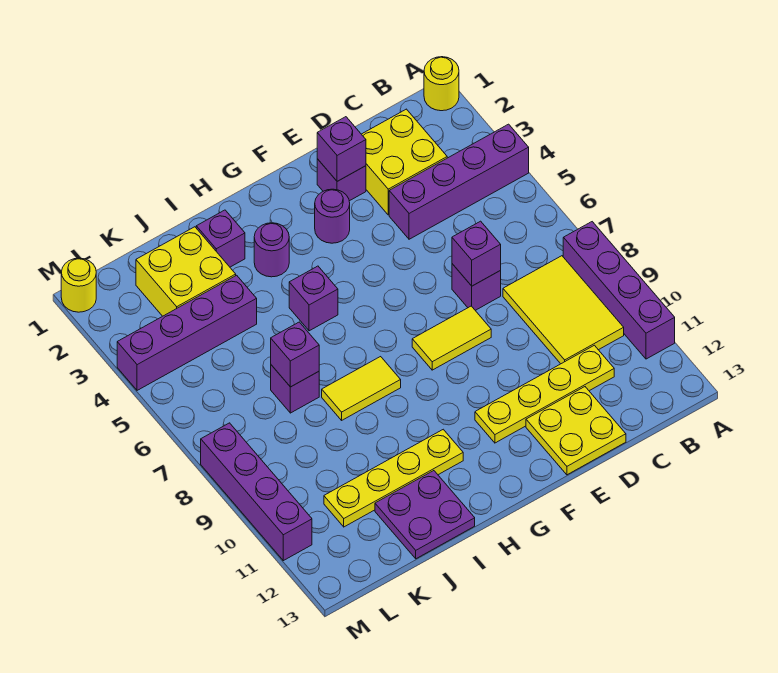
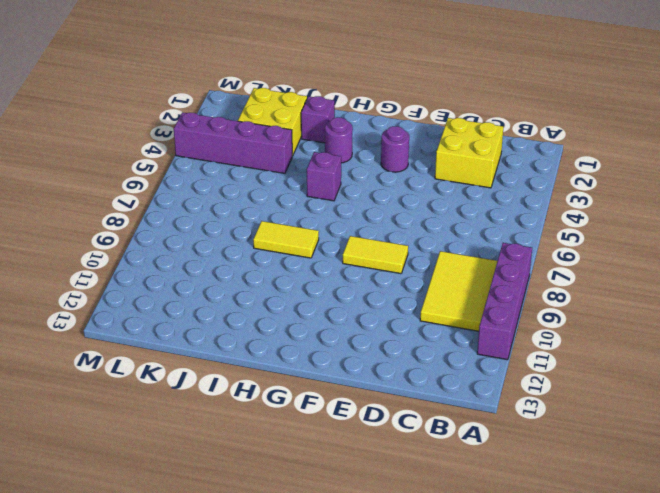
none -> yellow 1x1 round brick [424,57,459,111]
none -> purple 1x4 brick [389,124,529,239]
none -> yellow 1x4 plate [475,345,614,443]

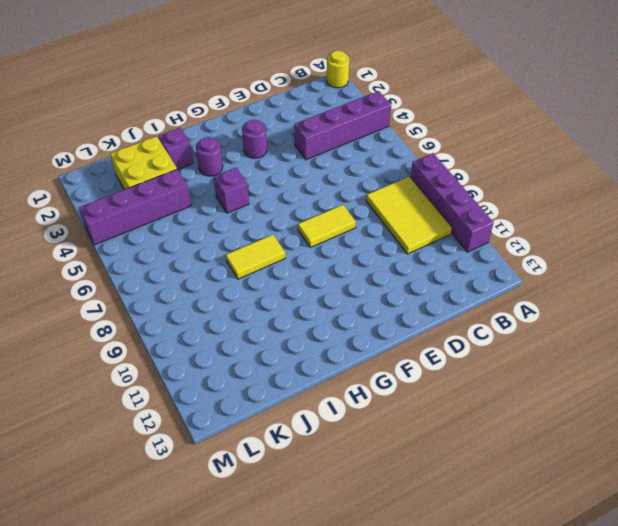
none -> yellow 2x2 brick [362,109,447,215]
none -> yellow 1x4 plate [475,345,614,443]
none -> purple 1x1 brick [452,264,501,310]

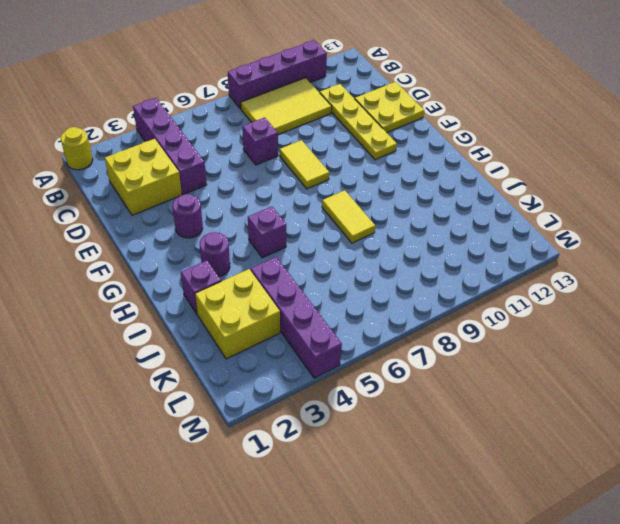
none -> purple 1x1 brick [317,159,366,201]
none -> yellow 1x4 plate [324,429,463,527]
none -> purple 2x2 plate [375,471,475,559]

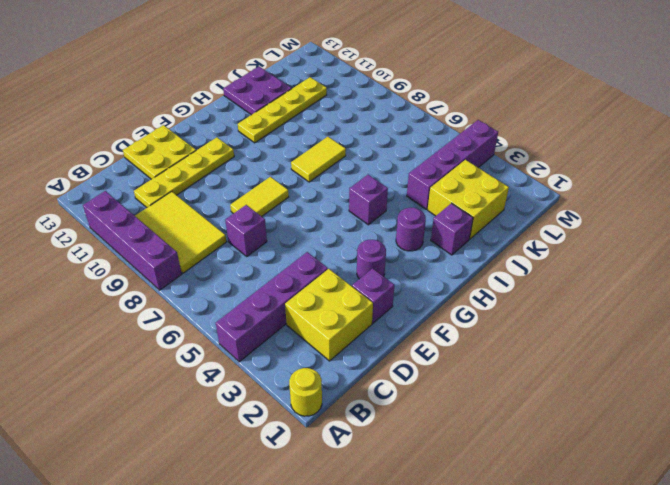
none -> purple 1x1 brick [271,365,319,413]
none -> yellow 1x1 round brick [61,258,96,312]
none -> purple 1x4 brick [201,423,312,561]

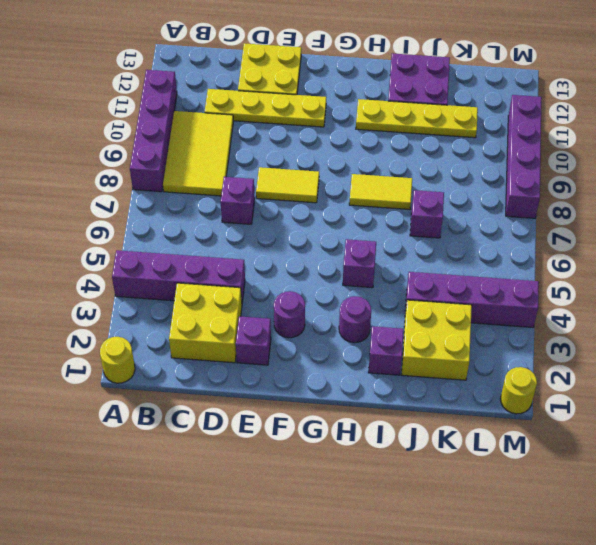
none -> purple 1x1 brick [452,221,501,286]
none -> purple 1x1 brick [317,117,366,181]
none -> purple 1x1 brick [271,322,319,387]

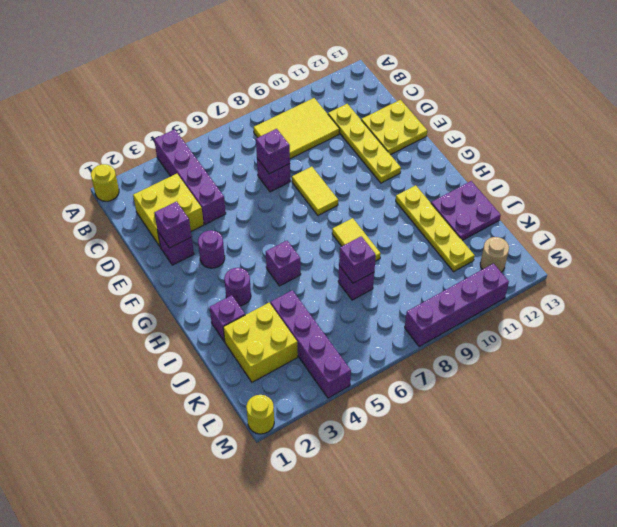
tan 1x1 round brick [480,237,509,272] -> none
none -> purple 1x4 brick [563,222,675,359]

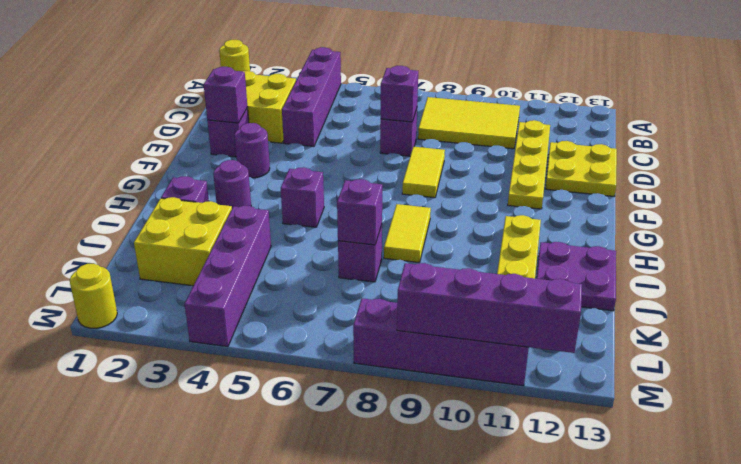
purple 1x4 brick [397,263,582,353] -> purple 1x4 brick moved to [563,222,675,359]

